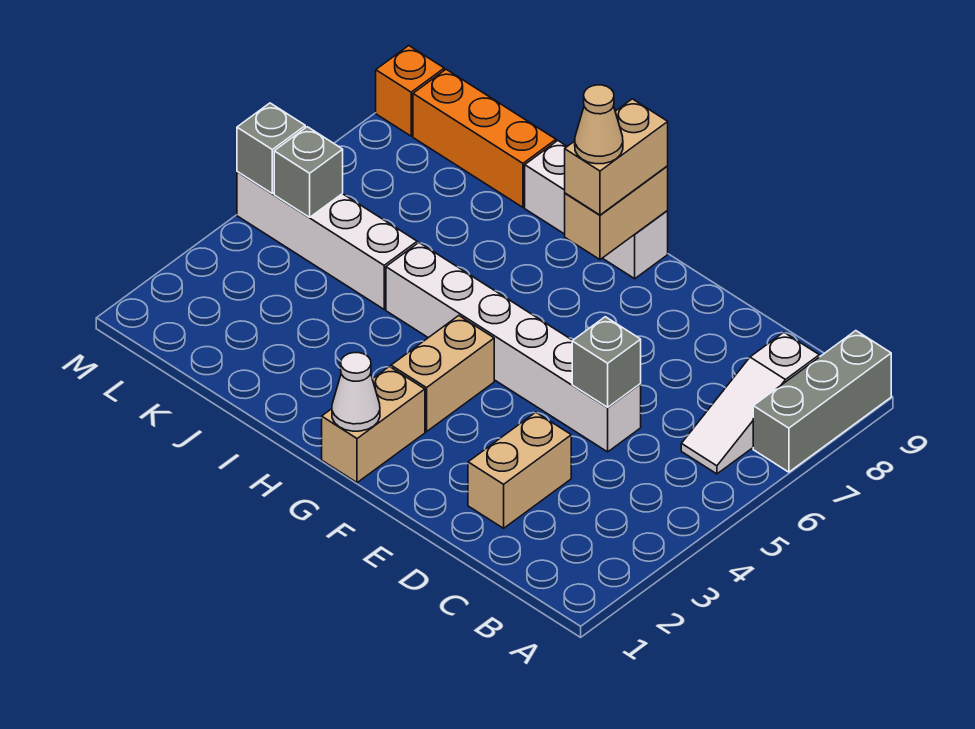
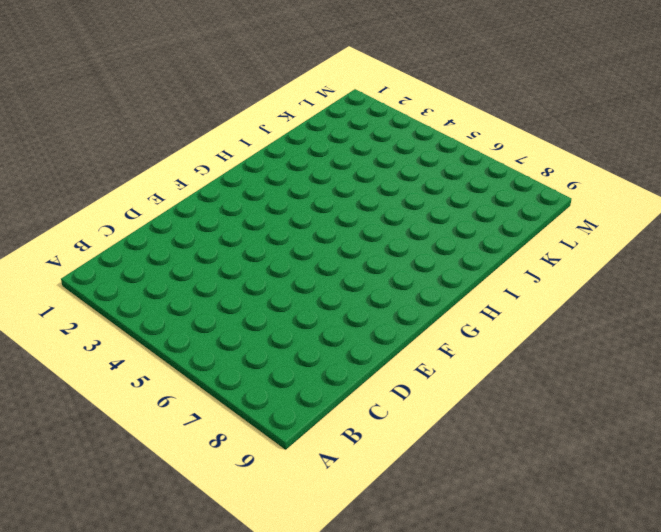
none -> grey 1x3 brick [753,331,891,472]
none -> white 1x3 slope [681,332,819,474]
none -> tan 1x2 brick [468,412,571,528]

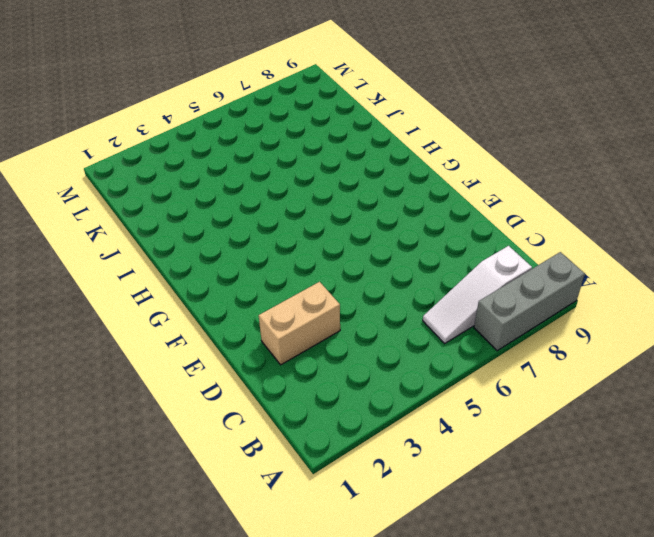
none -> white 1x6 brick [386,243,641,452]
none -> tan 1x2 brick [322,367,425,483]
none -> tan 1x2 brick [391,316,494,432]

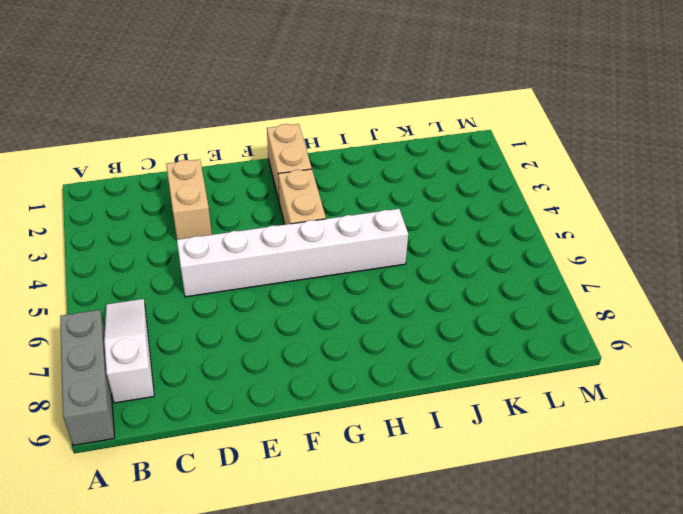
none -> white 1x3 brick [525,141,668,279]
none -> white 1x4 brick [237,172,417,309]
none -> orange 1x3 brick [413,69,556,207]

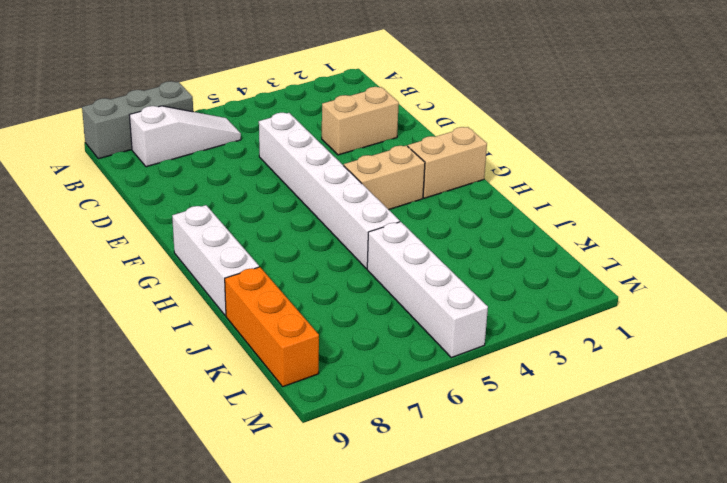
none -> orange 1x1 brick [376,46,444,136]
none -> grey 1x1 brick [572,317,641,407]
none -> white 1x1 cone [332,353,380,431]

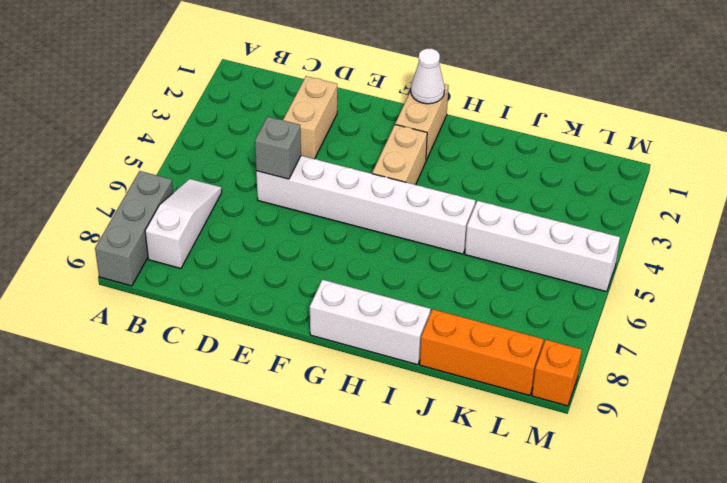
none -> tan 1x2 brick [565,166,668,260]
none -> grey 1x1 brick [274,127,343,217]
none -> grey 1x1 brick [237,103,305,194]

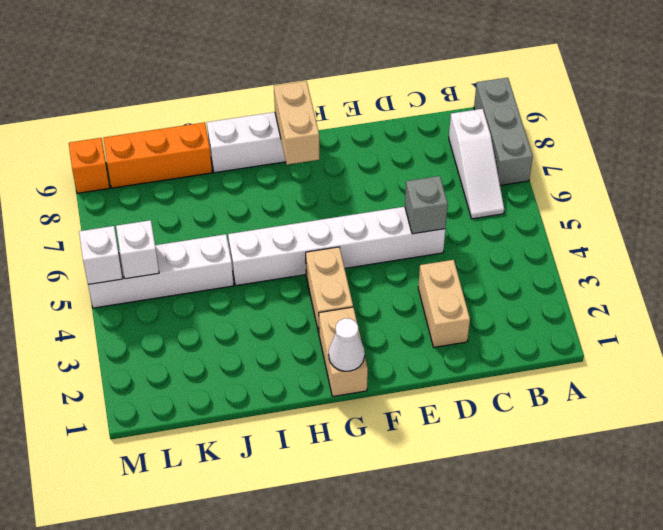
white 1x1 brick [116,220,159,279] -> grey 1x1 brick [274,127,343,217]
white 1x1 brick [79,226,123,284] -> grey 1x1 brick [237,103,305,194]
none -> tan 1x2 brick [565,99,668,215]
none -> tan 1x1 cone [575,85,623,164]

